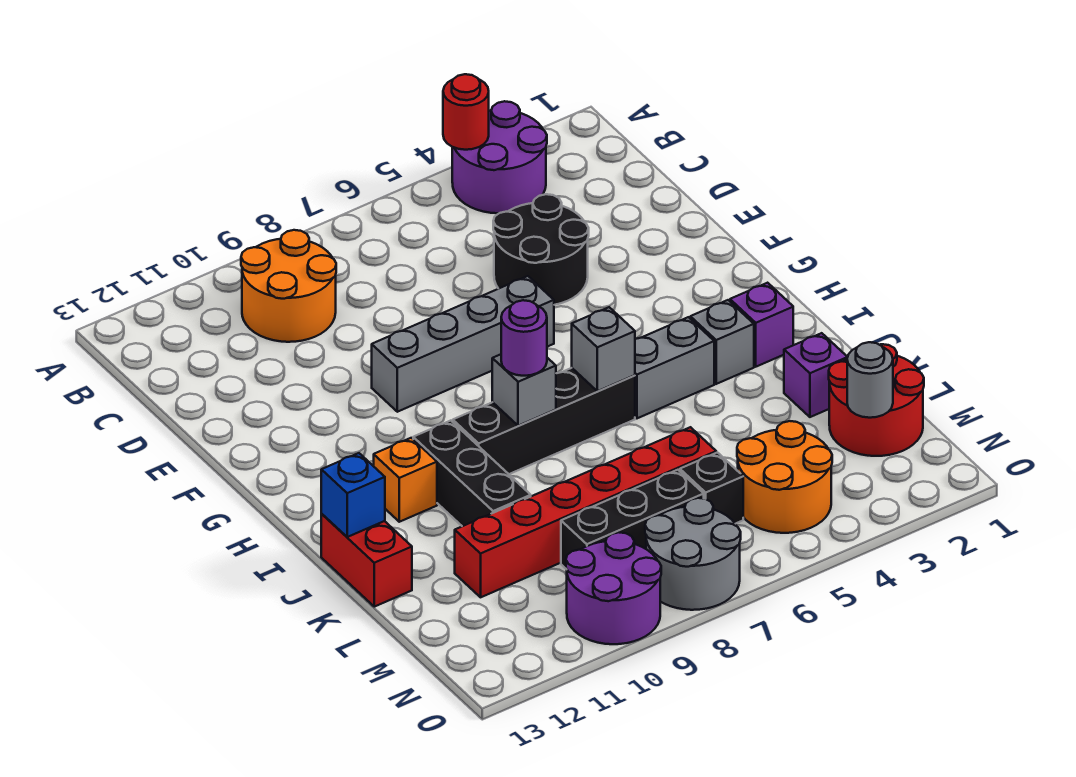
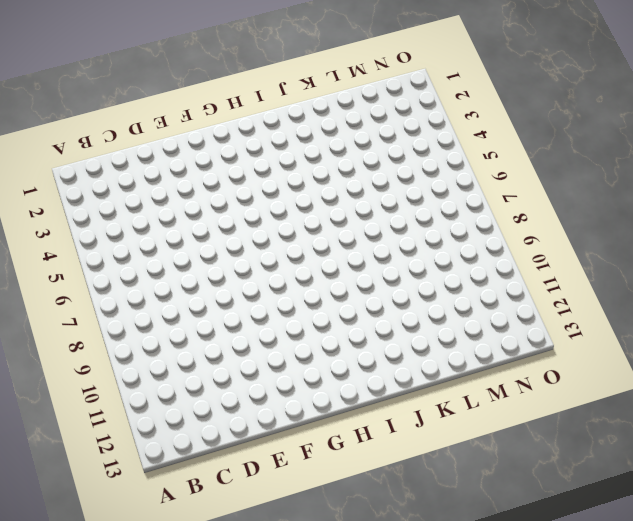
none -> purple 2x2 round brick [452,101,547,213]
none -> orange 2x2 round brick [241,230,336,342]
none -> black 2x2 round brick [493,194,589,305]

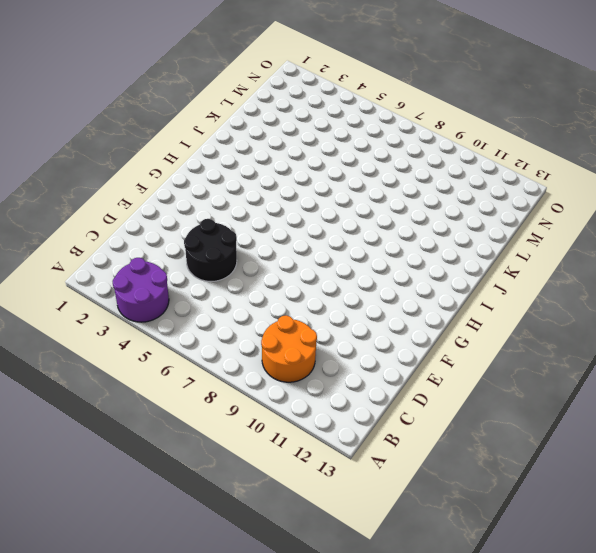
none -> grey 1x4 brick [372,276,554,412]
none -> purple 1x1 brick [730,283,793,367]
none -> grey 1x1 brick [690,300,754,384]

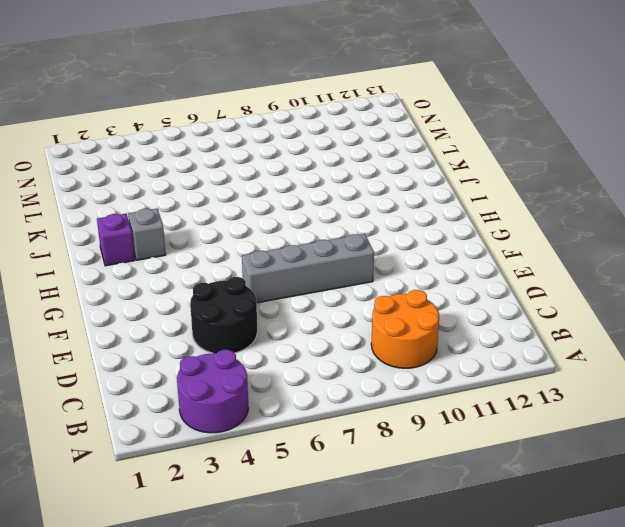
none -> grey 1x2 brick [635,317,714,418]
none -> black 1x4 brick [453,368,635,474]
none -> black 1x3 brick [413,421,531,526]

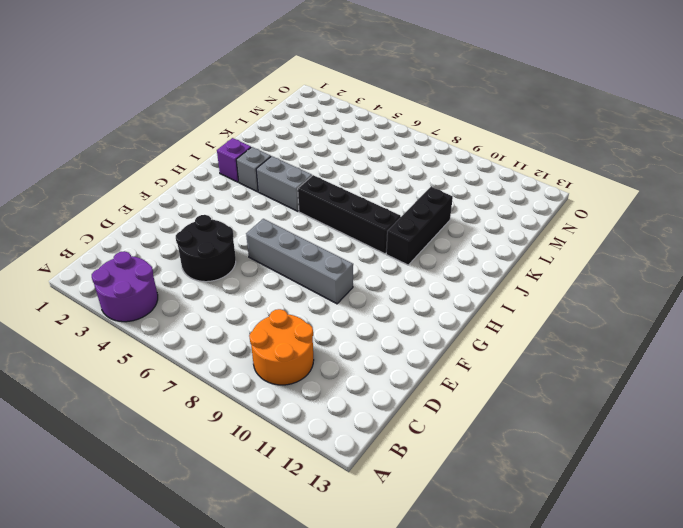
none -> orange 1x1 brick [374,438,437,522]
none -> red 1x2 brick [321,514,412,607]
none -> purple 1x1 brick [784,333,848,417]

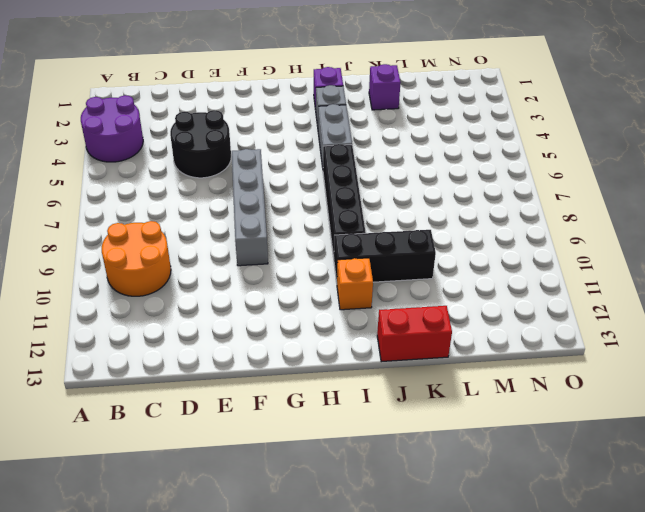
none -> red 2x2 round brick [829,344,924,456]
none -> red 1x6 brick [455,427,716,597]
none -> orange 2x2 round brick [737,421,832,533]

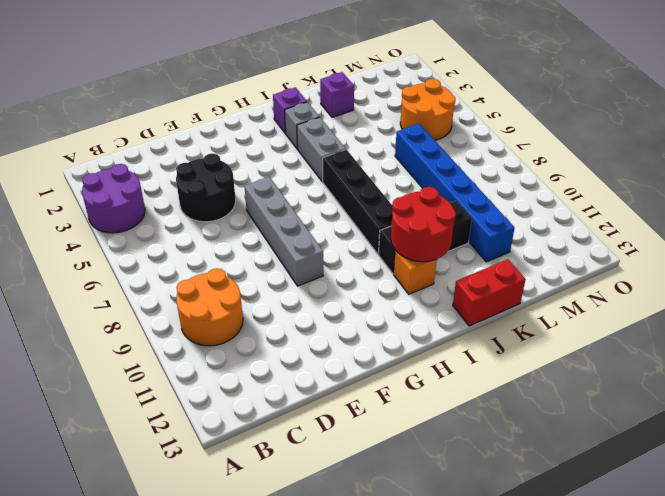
red 2x2 round brick [391,187,456,262] -> red 2x2 round brick moved to [829,344,924,456]
blue 1x6 brick [395,124,515,262] -> red 1x6 brick [455,427,716,597]
none -> black 1x1 brick [680,452,743,524]
none -> black 1x3 brick [561,470,704,568]
none -> grey 2x2 round brick [645,498,741,610]

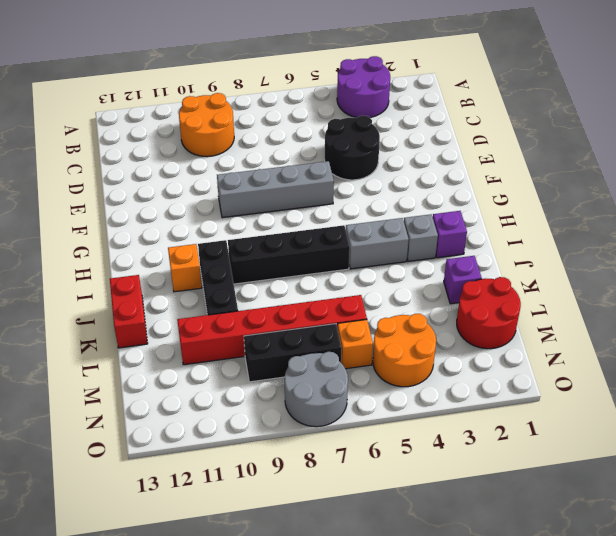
orange 1x1 brick [338,320,373,369] -> black 1x1 brick [680,452,743,524]
none -> purple 2x2 round brick [566,532,661,644]
none -> red 1x1 round brick [443,74,489,150]
none -> grey 1x1 brick [572,307,635,391]

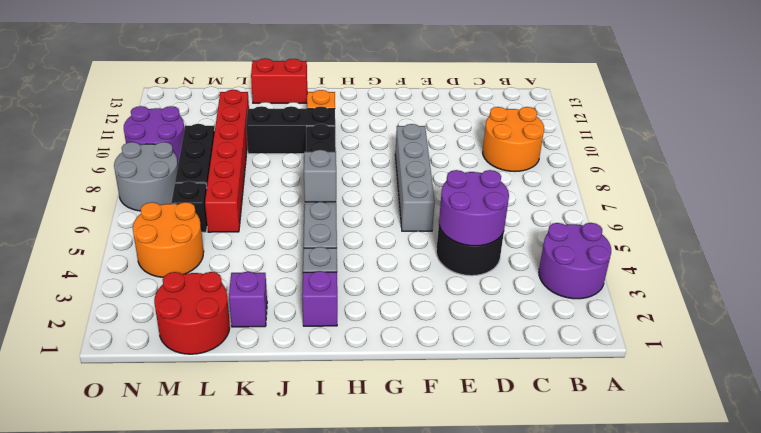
purple 2x2 round brick [439,170,509,246] -> none
none -> red 1x1 round brick [443,74,489,150]
none -> grey 1x1 brick [492,354,556,426]
none -> blue 1x1 brick [321,453,385,537]

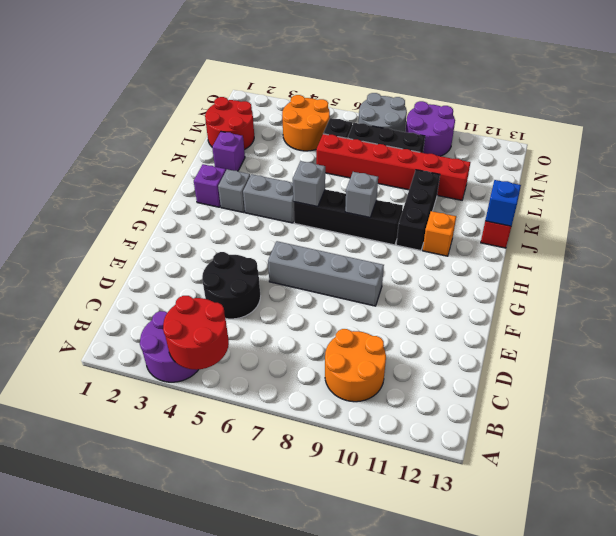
red 2x2 round brick [163,296,229,370] -> red 1x1 round brick [443,74,489,150]
none -> grey 1x1 round brick [847,342,893,418]
none -> purple 1x1 round brick [501,300,547,376]

